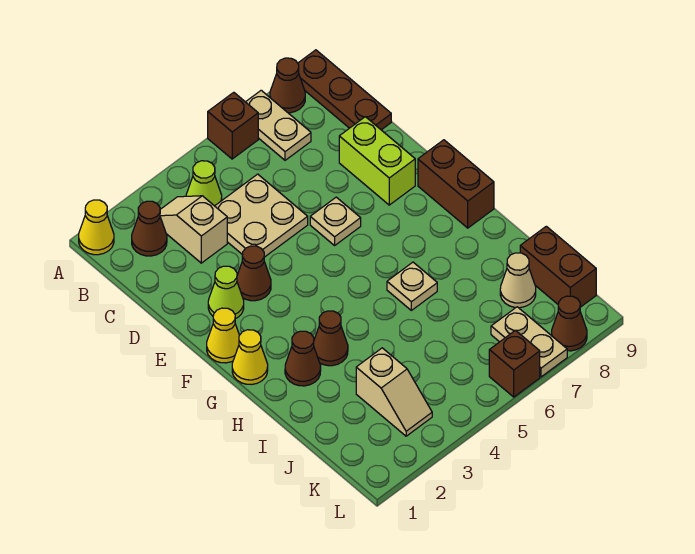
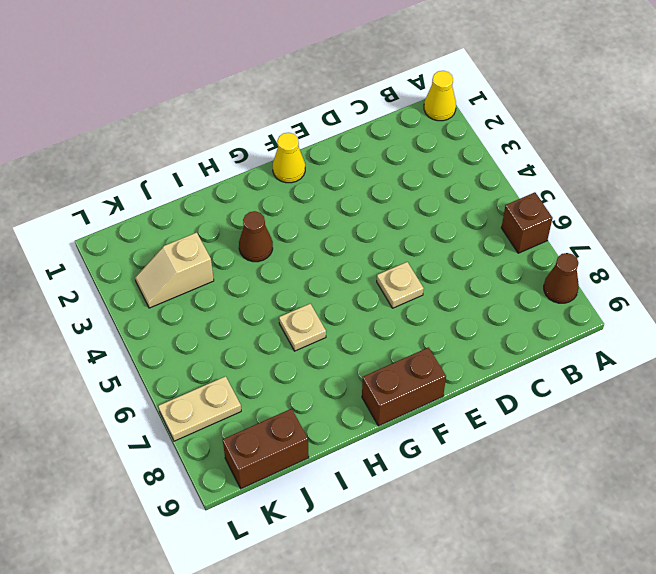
none -> tan 1x2 plate [246,90,311,160]
none -> brown 1x3 plate [298,50,391,130]
none -> brown 1x1 cone [132,201,167,256]

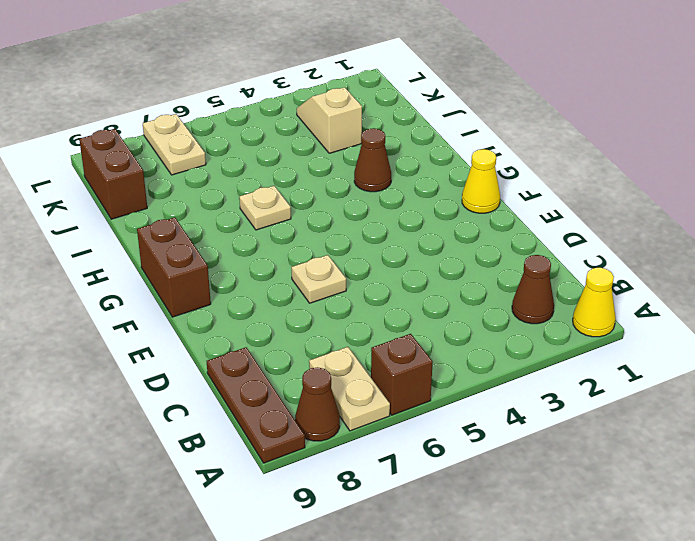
none -> tan 1x2 slope [160,196,227,263]
none -> lime 1x1 cone [186,161,222,206]
none -> tan 2x2 plate [215,174,308,257]

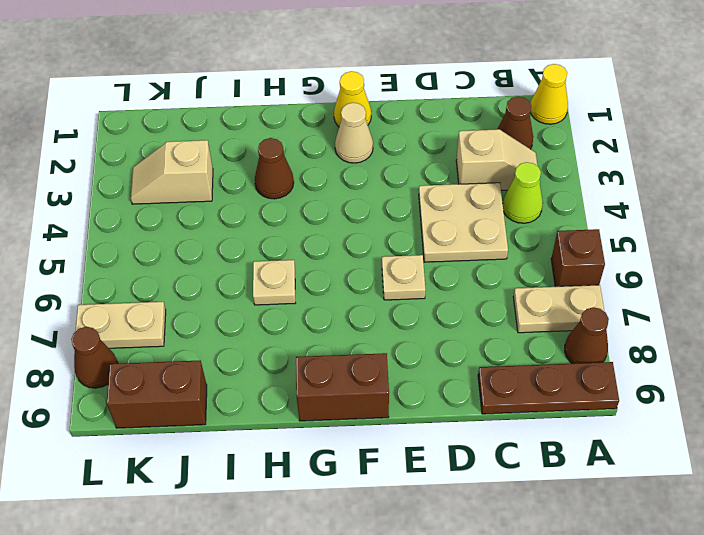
tan 1x1 cone [335,103,373,163] -> tan 1x1 cone moved to [500,253,536,308]
none -> lime 1x2 brick [339,117,415,205]
none -> lime 1x1 cone [208,266,244,319]
none -> brown 1x1 cone [237,246,271,301]

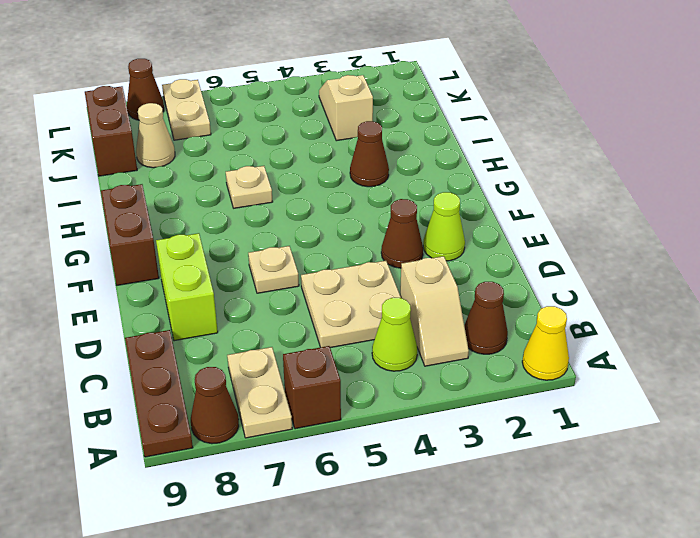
none -> yellow 1x1 cone [207,308,239,363]
none -> yellow 1x1 cone [232,330,268,384]
none -> brown 1x1 cone [285,331,321,386]

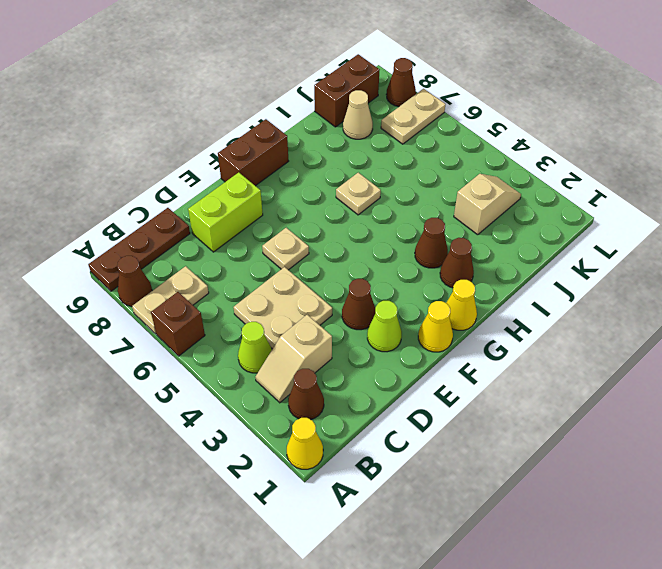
none -> brown 1x1 brick [489,330,540,397]

